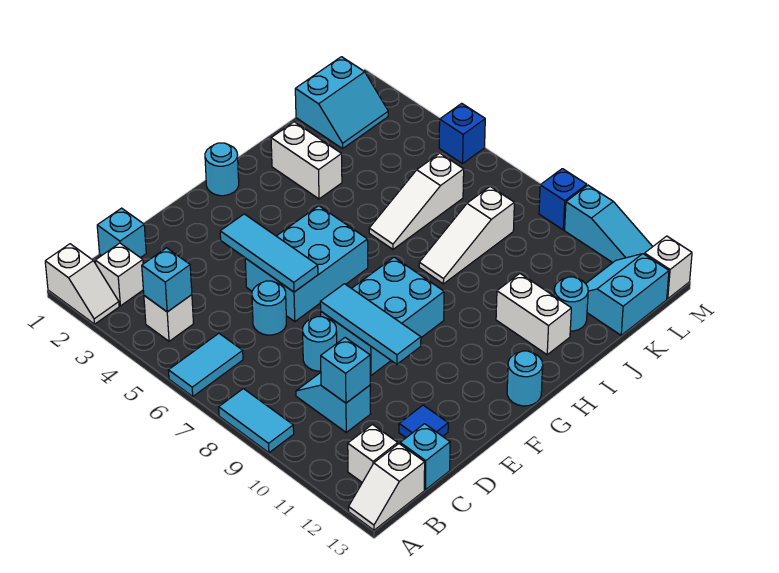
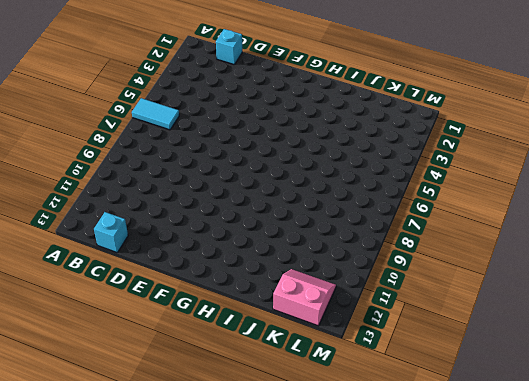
pink 2x2 slope [273,269,336,326] -> cyan 2x2 slope [586,254,669,335]
none -> white 1x2 slope [45,244,119,324]
none -> cyan 1x2 tile [219,389,294,453]
none -> white 1x2 slope [349,444,425,530]
none -> white 1x1 brick [95,243,143,306]

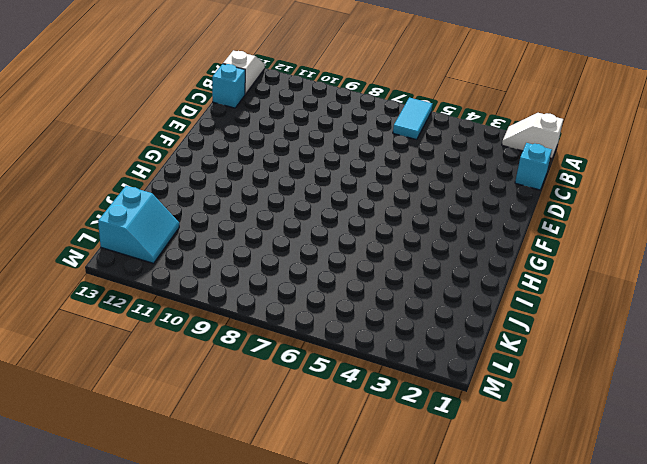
none -> cyan 1x2 tile [219,389,294,453]
none -> white 1x1 brick [95,243,143,306]
none -> white 1x1 brick [144,295,194,341]
none -> white 1x1 brick [348,424,398,482]

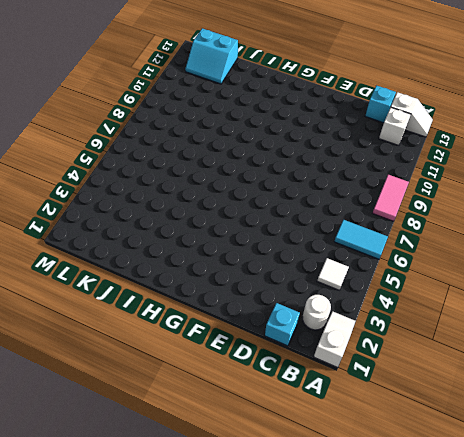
pink 1x2 tile [373,175,409,221] -> cyan 1x2 tile [219,389,294,453]
white 1x1 round brick [302,295,331,330] -> white 1x1 brick [95,243,143,306]
white 1x1 tile [317,258,349,290] -> white 1x1 brick [144,295,194,341]
none -> cyan 1x2 slope [296,373,371,432]
none -> cyan 1x1 round brick [252,281,286,335]
none -> cyan 1x1 round brick [303,317,337,371]
none -> blue 1x1 tile [399,405,448,438]

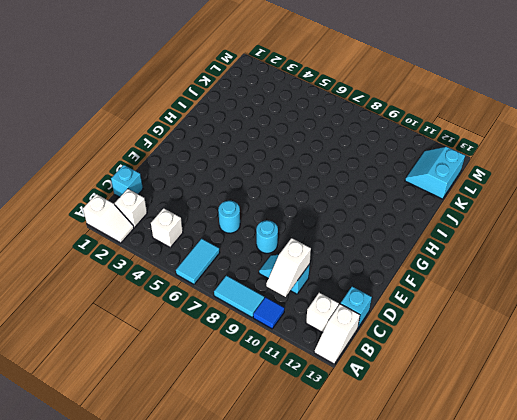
blue 1x1 tile [253,297,284,329] -> blue 1x1 tile moved to [399,405,448,438]
white 1x2 slope [266,238,311,297] -> cyan 1x1 brick [321,338,370,403]
none -> cyan 2x3 brick [245,206,368,322]
none -> cyan 2x3 brick [321,257,444,375]
none -> cyan 1x1 round brick [205,143,239,196]
none -> cyan 1x1 round brick [507,351,543,406]

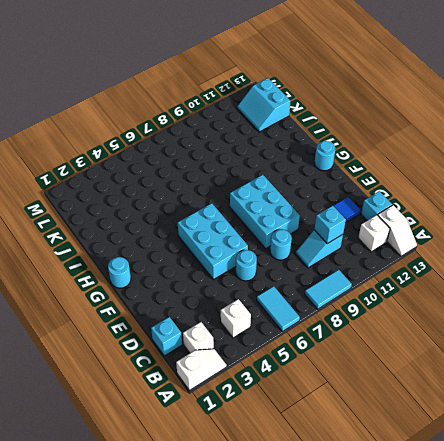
none -> white 1x2 brick [271,122,342,199]
none -> white 1x3 slope [369,153,464,249]
none -> white 1x3 slope [419,187,514,284]
none -> white 1x2 brick [496,274,571,355]

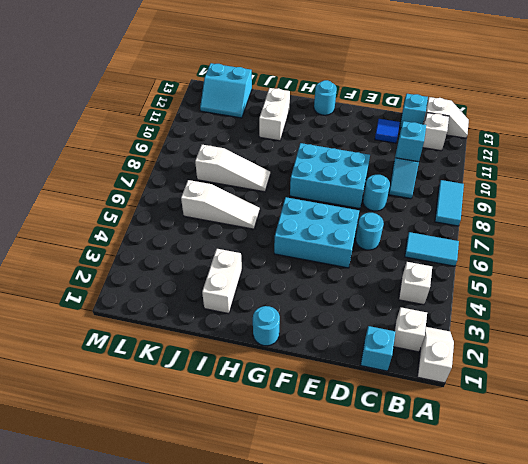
none -> cyan 1x1 round brick [554,277,588,331]
none -> cyan 2x2 slope [295,57,388,149]
none -> blue 1x1 brick [439,103,485,164]
none -> blue 1x1 brick [539,169,587,230]

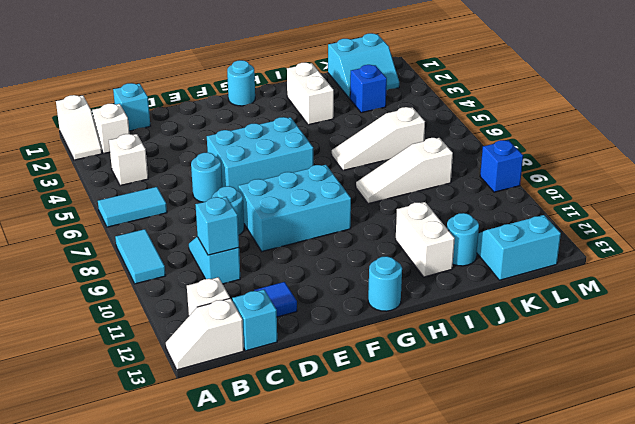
blue 1x1 brick [350,65,387,113] -> blue 1x1 brick moved to [439,103,485,164]
none -> cyan 1x3 slope [565,185,653,263]
none -> white 1x1 brick [645,236,692,299]
none -> cyan 1x1 brick [142,248,192,312]
none -> cyan 1x3 tile [220,214,318,292]

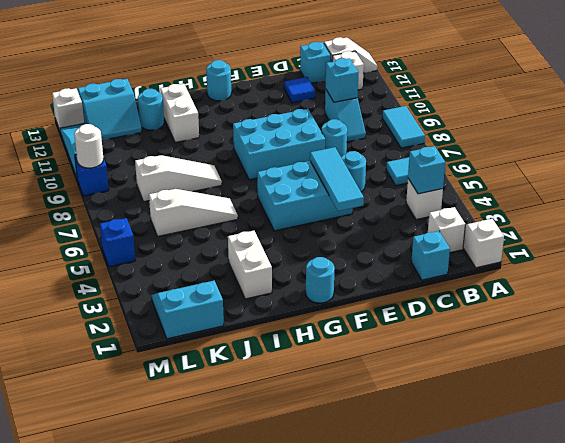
white 1x1 round brick [74,124,104,168] -> none
none -> cyan 1x3 tile [320,284,421,364]

